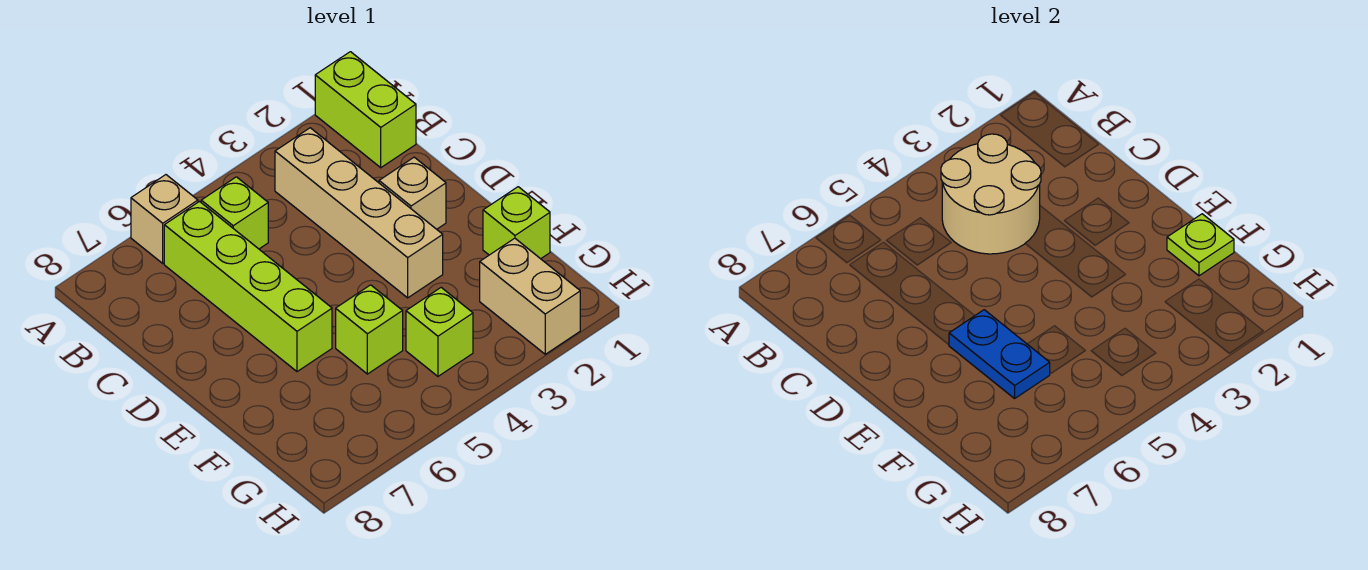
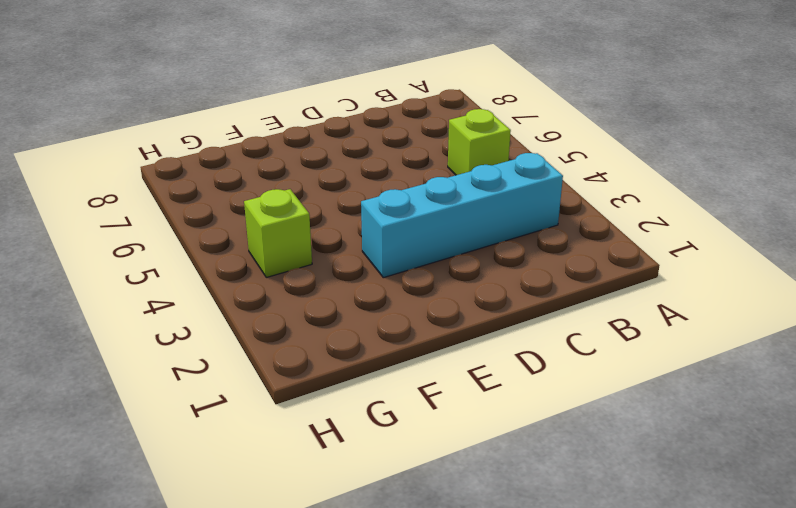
cyan 1x4 brick [361,153,563,278] -> tan 1x4 brick [275,128,443,298]
none -> lime 1x2 brick [315,52,416,168]
none -> tan 1x1 brick [131,175,198,263]
none -> lime 1x4 brick [164,202,332,372]

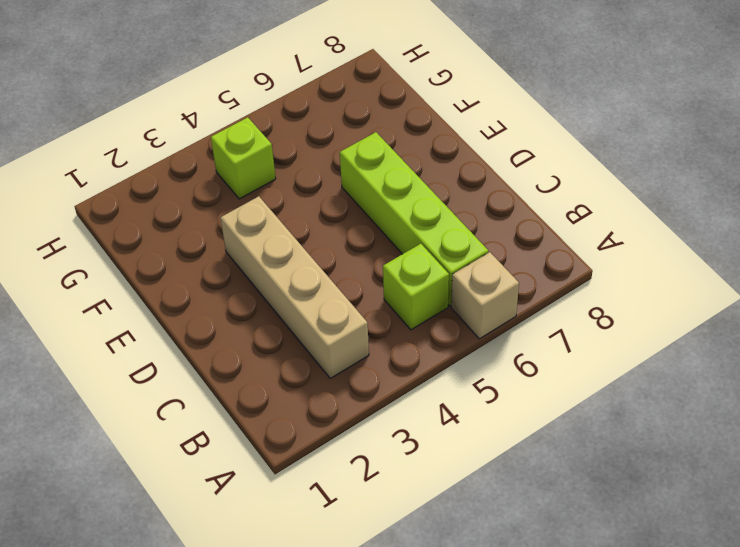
none -> lime 1x2 brick [315,52,416,168]
none -> tan 1x1 brick [379,157,446,229]
none -> lime 1x1 brick [483,187,550,259]

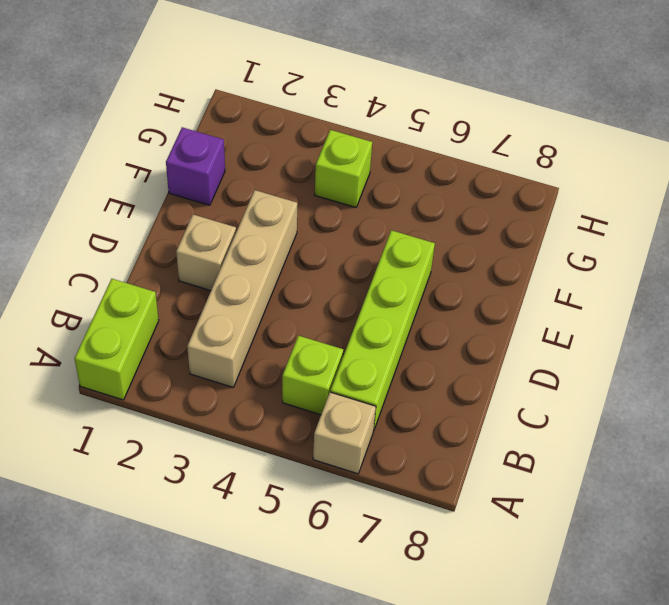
purple 1x1 brick [166,127,225,205] -> lime 1x1 brick [483,187,550,259]
none -> lime 1x1 brick [336,285,403,374]
none -> tan 1x2 brick [480,238,580,354]
none -> tan 2x2 round brick [941,134,1041,254]

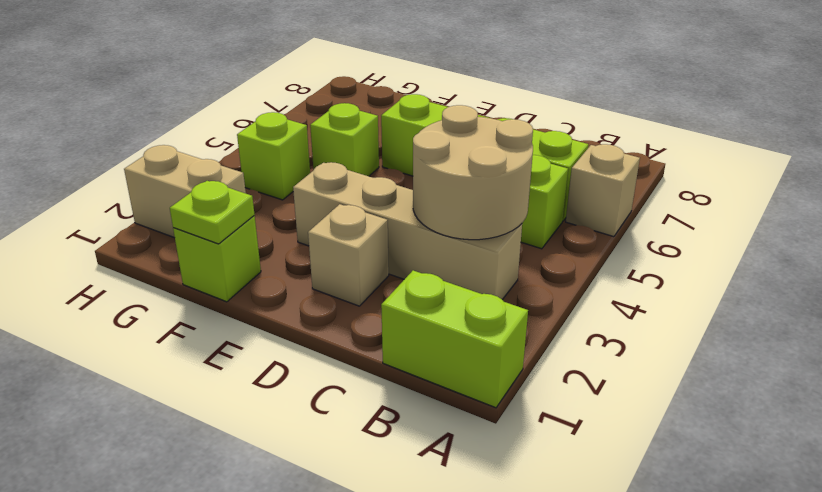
none -> blue 1x2 plate [949,310,1050,398]

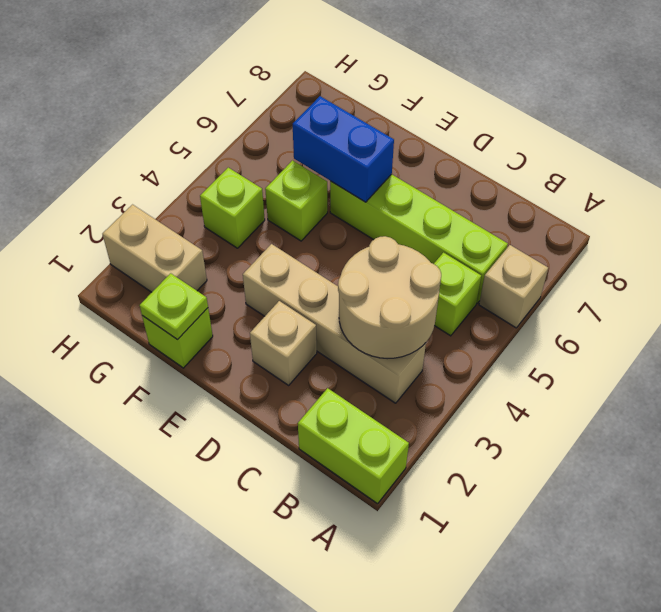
blue 1x2 brick [293,96,394,202] -> blue 1x2 plate [949,310,1050,398]

